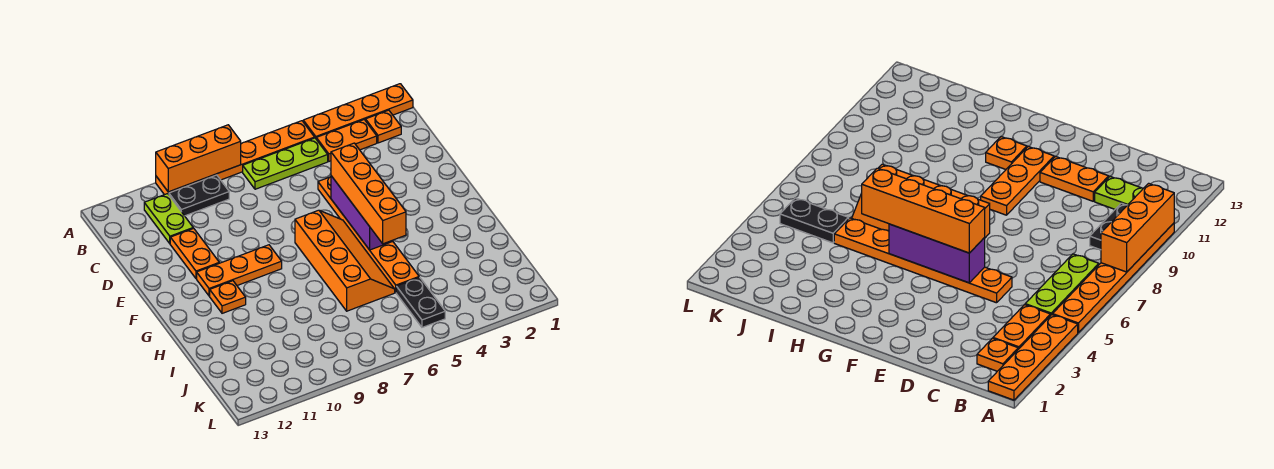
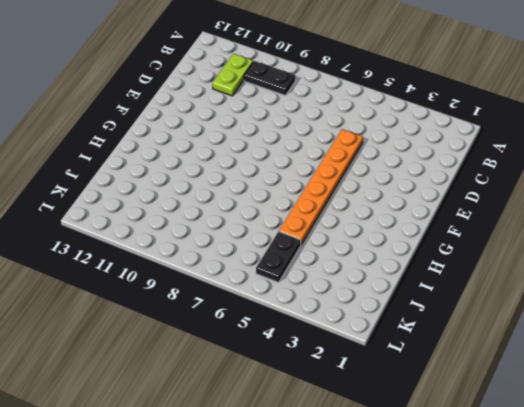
none -> orange 1x4 plate [303,84,413,138]
none -> orange 1x6 plate [156,121,315,195]
none -> orange 1x1 plate [366,110,401,143]

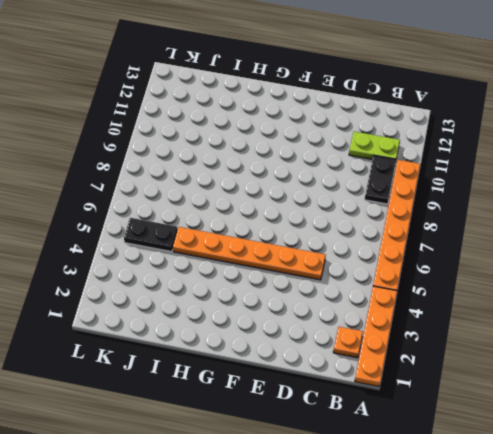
none -> orange 1x2 plate [316,120,377,161]
none -> lime 1x3 plate [243,138,328,189]
none -> orange 1x2 plate [170,228,219,279]

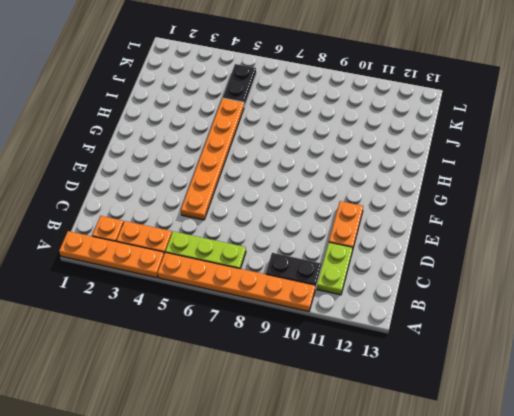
none -> orange 2x4 slope [295,210,395,311]
none -> orange 1x3 plate [197,245,282,296]
none -> orange 1x1 plate [210,281,246,313]

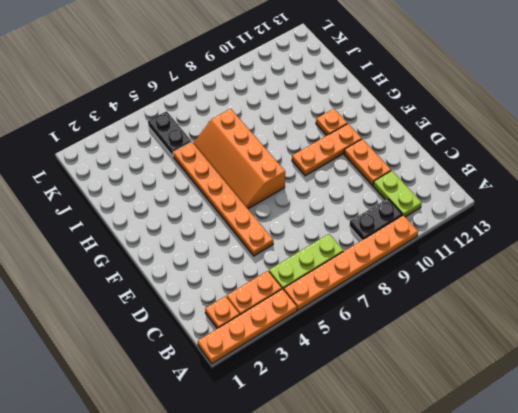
none -> orange 1x3 brick [156,125,241,192]
none -> purple 1x3 brick [331,176,393,250]
none -> orange 1x4 brick [331,143,406,244]

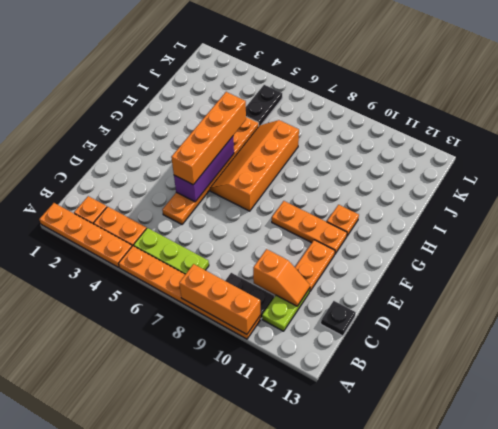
orange 1x2 slope [253,249,310,306] -> none
black 1x1 plate [321,301,356,336] -> none

